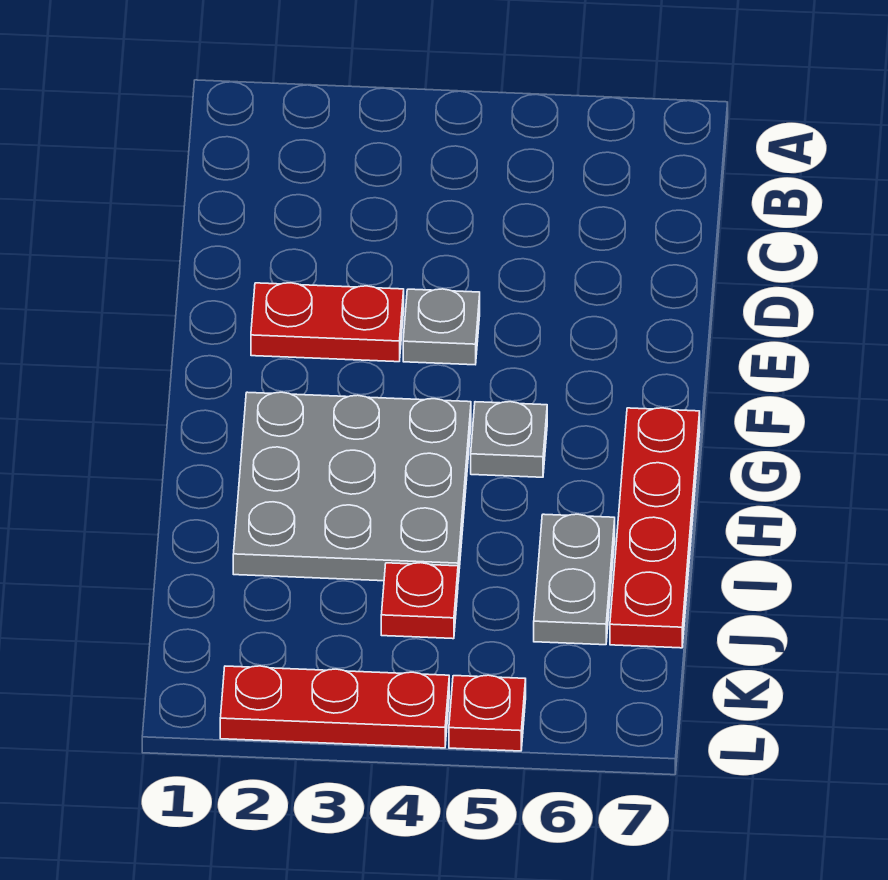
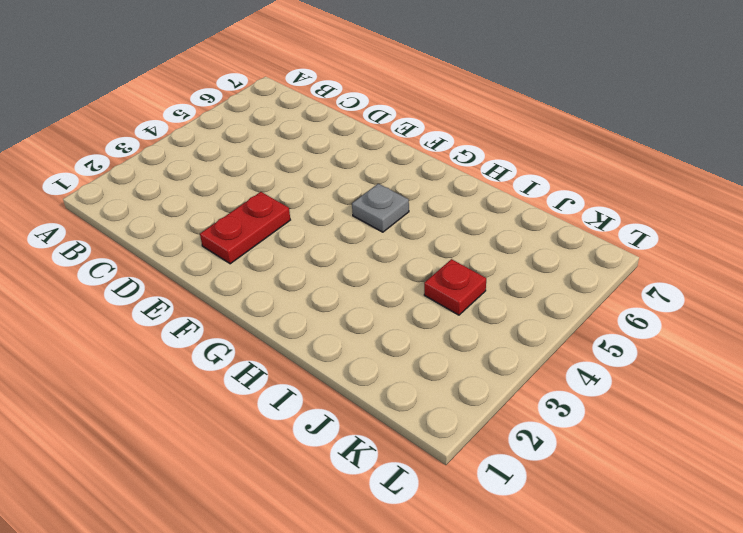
none -> grey 1x1 plate [403,289,480,365]
none -> grey 3x3 plate [233,392,471,581]

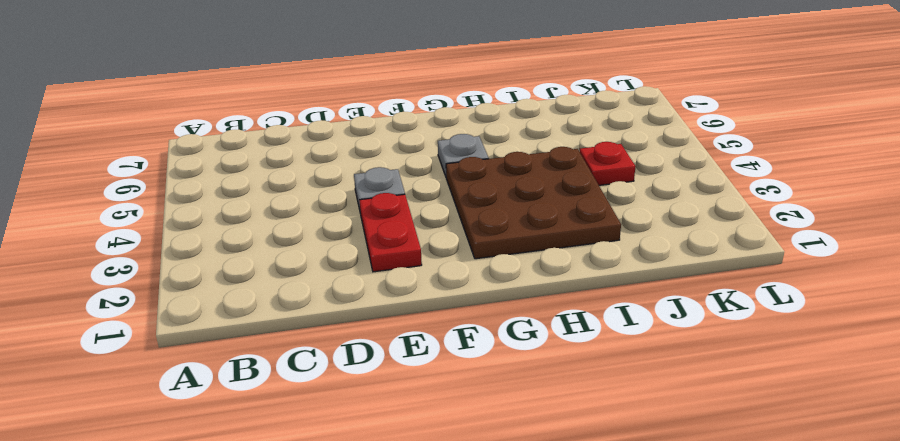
brown 3x3 plate [446,147,621,259] -> grey 3x3 plate [233,392,471,581]
none -> red 1x4 plate [610,408,700,648]
none -> grey 1x2 plate [534,514,615,645]

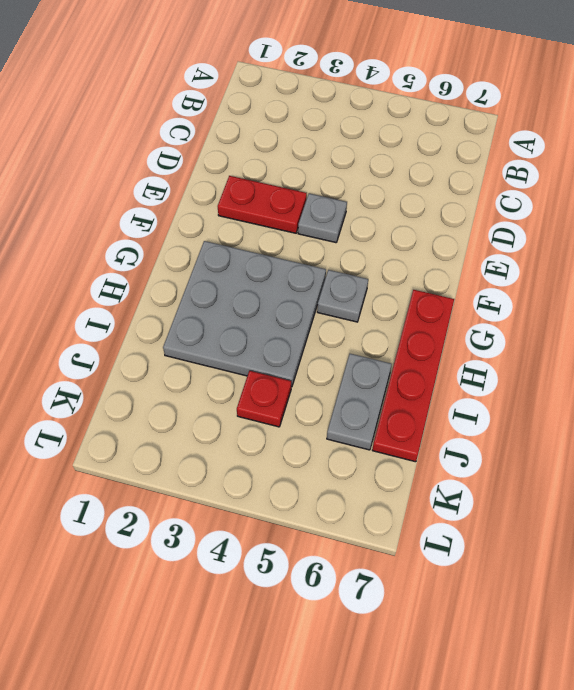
none -> red 1x3 plate [220,666,449,748]
none -> red 1x1 plate [449,675,526,751]

